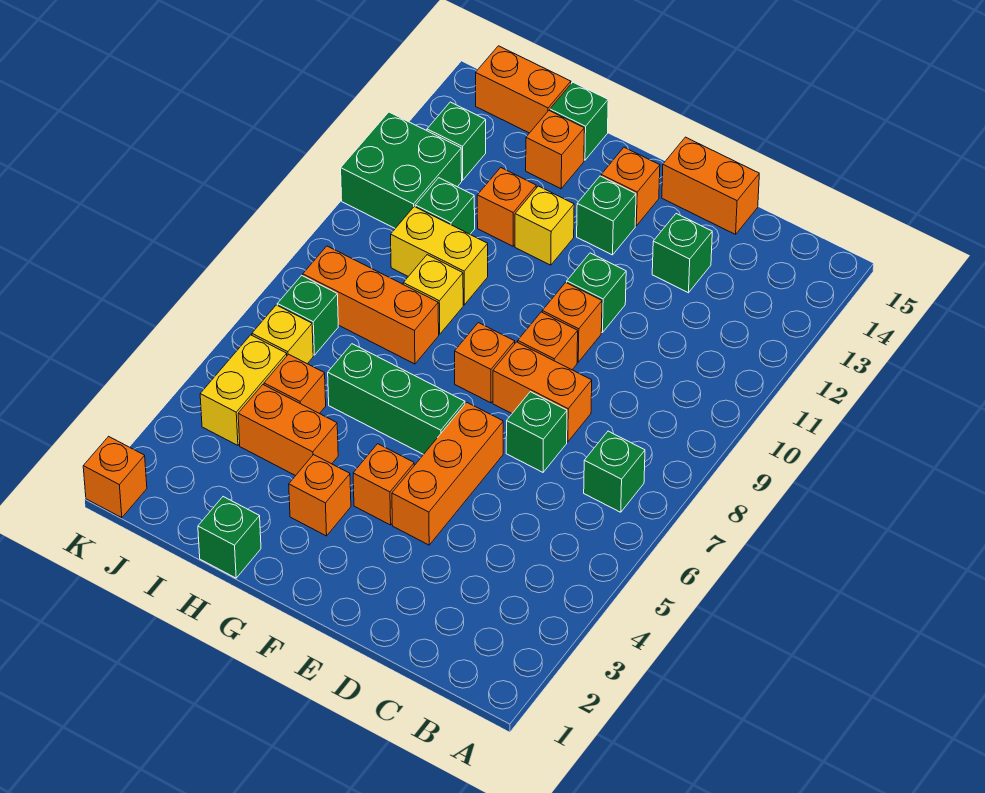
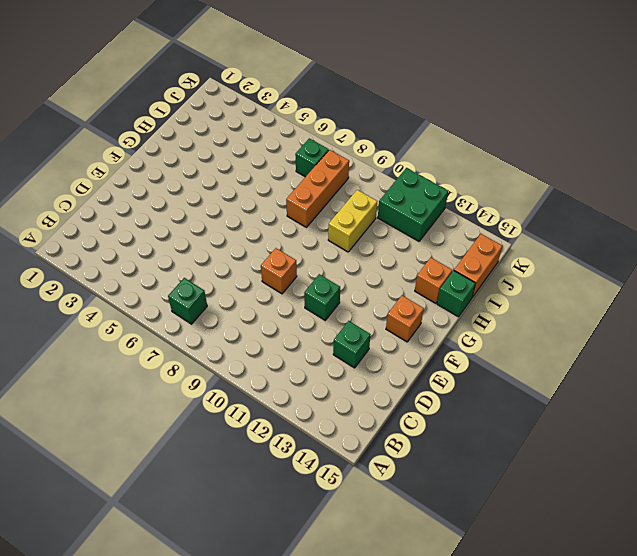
none -> green 1x1 brick [506,392,567,472]
none -> orange 1x2 brick [493,342,592,442]
none -> orange 1x2 brick [662,137,759,234]
none -> orange 1x3 brick [392,403,503,545]

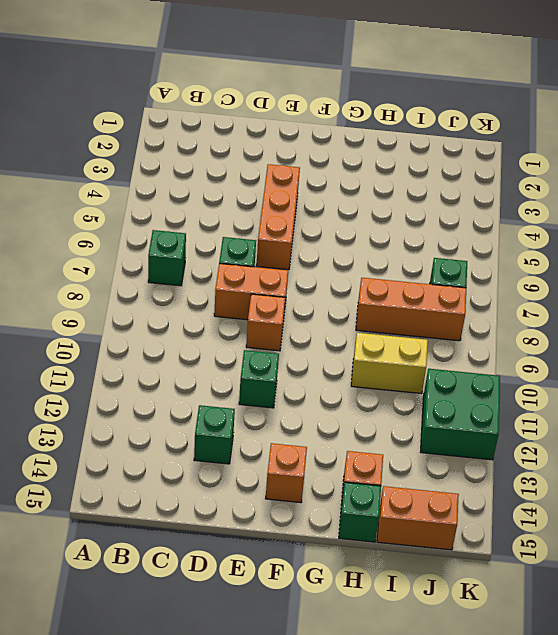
none -> orange 1x2 brick [662,137,759,234]
none -> orange 1x1 brick [542,282,602,362]
none -> orange 1x1 brick [353,444,414,525]
none -> green 1x3 brick [328,344,465,455]

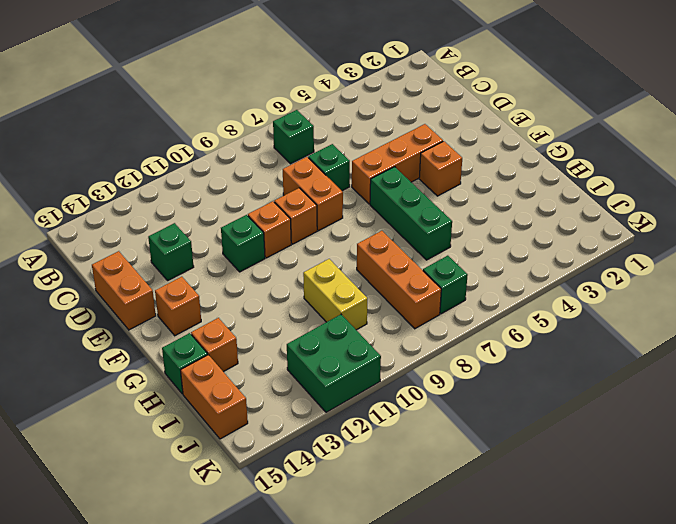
none -> orange 1x1 brick [455,323,515,403]
none -> green 1x1 brick [577,176,636,255]
none -> orange 1x1 brick [289,455,351,536]
none -> yellow 1x1 brick [515,186,574,265]

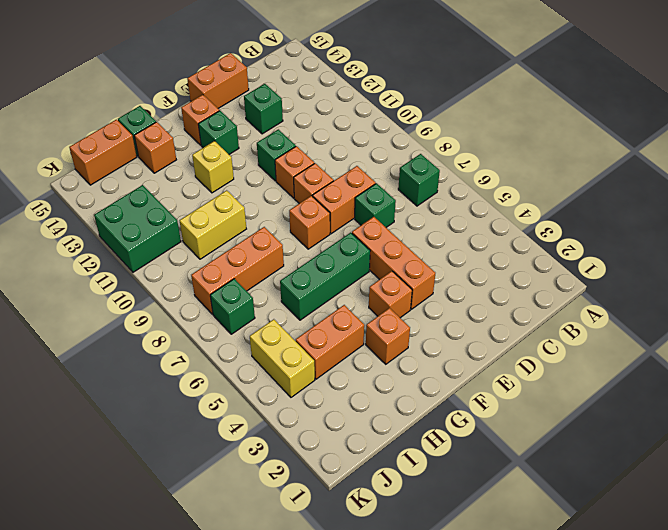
none -> green 1x1 brick [198,497,261,578]
none -> yellow 1x1 brick [403,255,463,334]
none -> orange 1x1 brick [477,168,536,246]
none -> orange 1x1 brick [264,354,326,414]

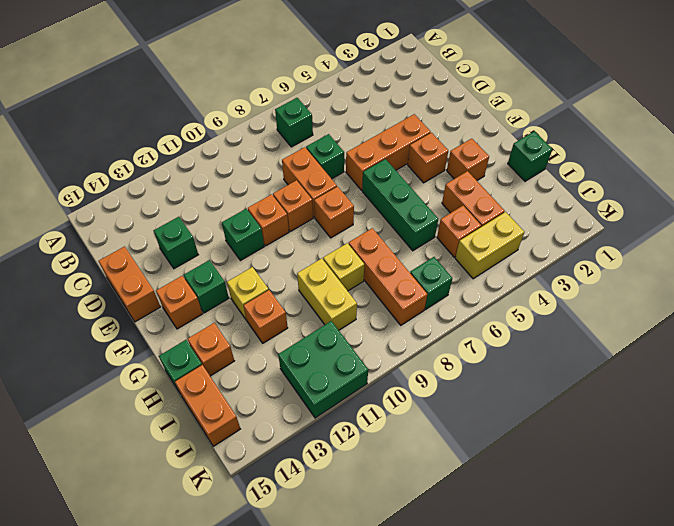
none -> green 1x1 brick [415,178,475,234]
none -> yellow 1x1 brick [252,305,313,364]
none -> green 1x1 brick [427,102,486,180]
none -> orange 1x1 brick [83,436,147,518]

